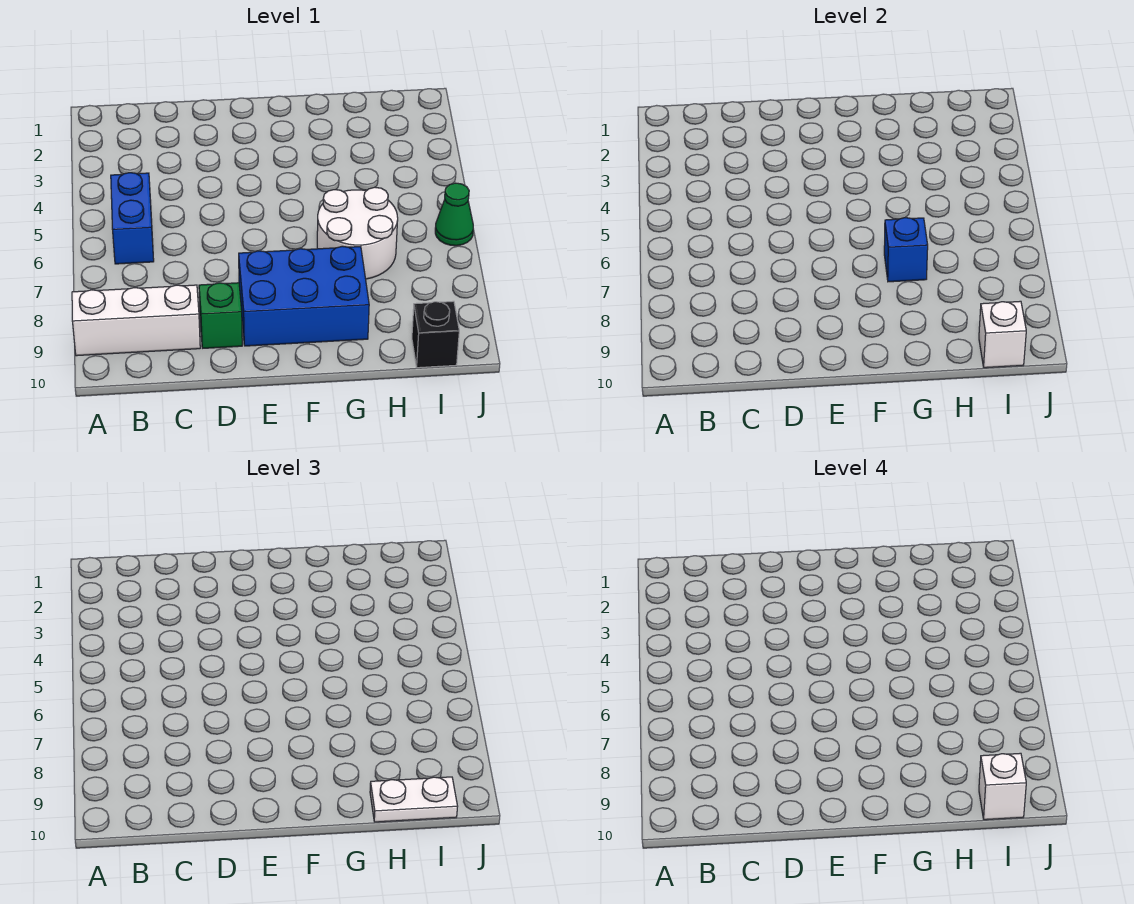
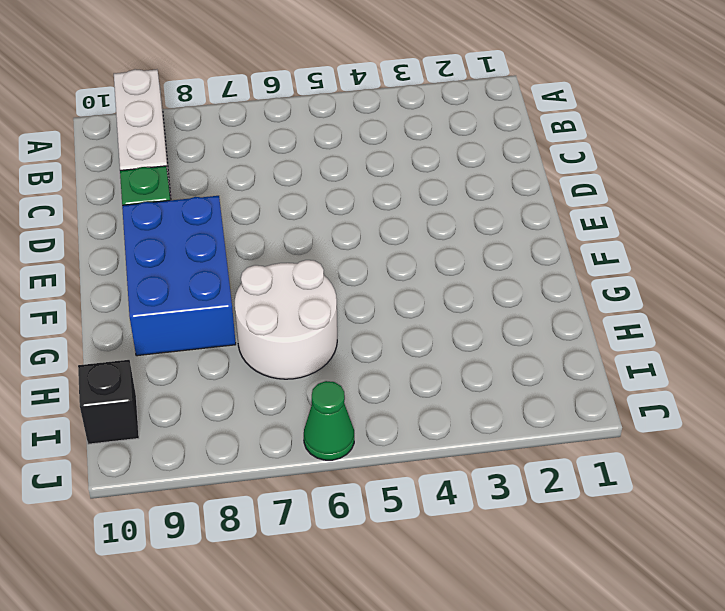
none -> blue 1x2 brick [111,173,154,264]
none -> blue 1x1 brick [884,218,928,282]

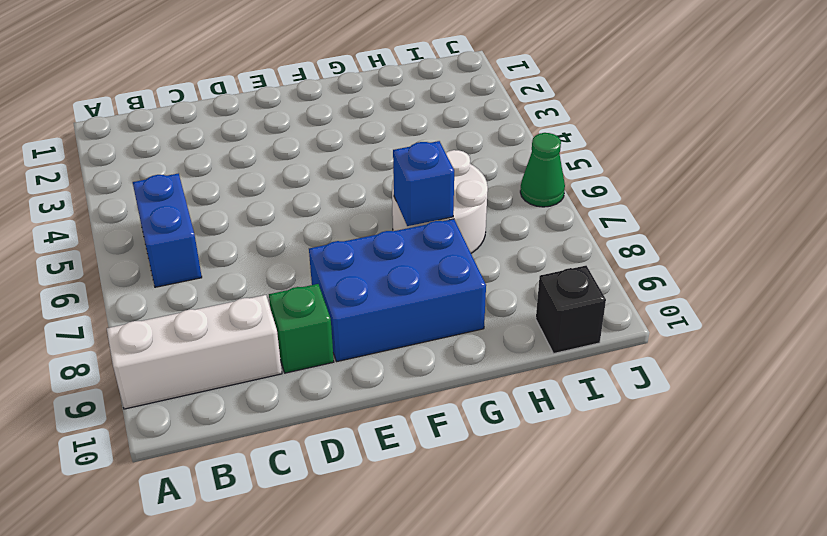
none -> white 1x1 brick [979,301,1026,368]
none -> white 1x2 plate [370,777,458,822]

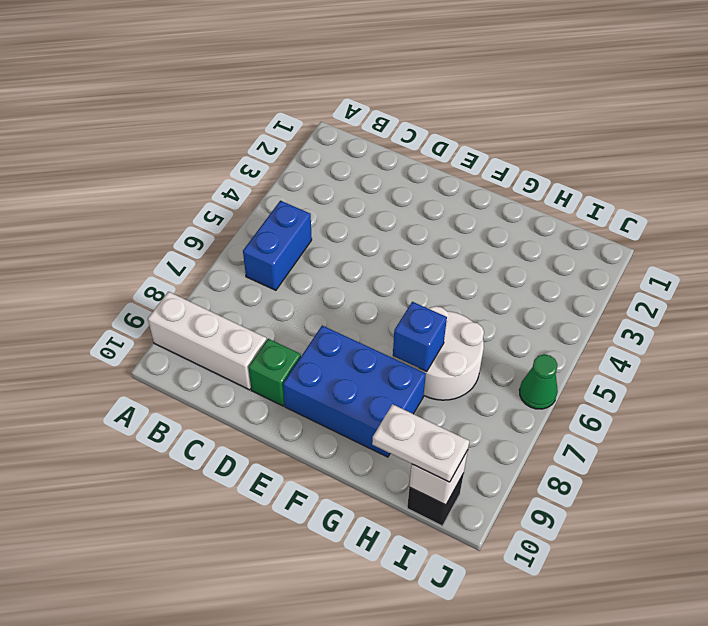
none -> white 1x1 brick [979,753,1026,820]

